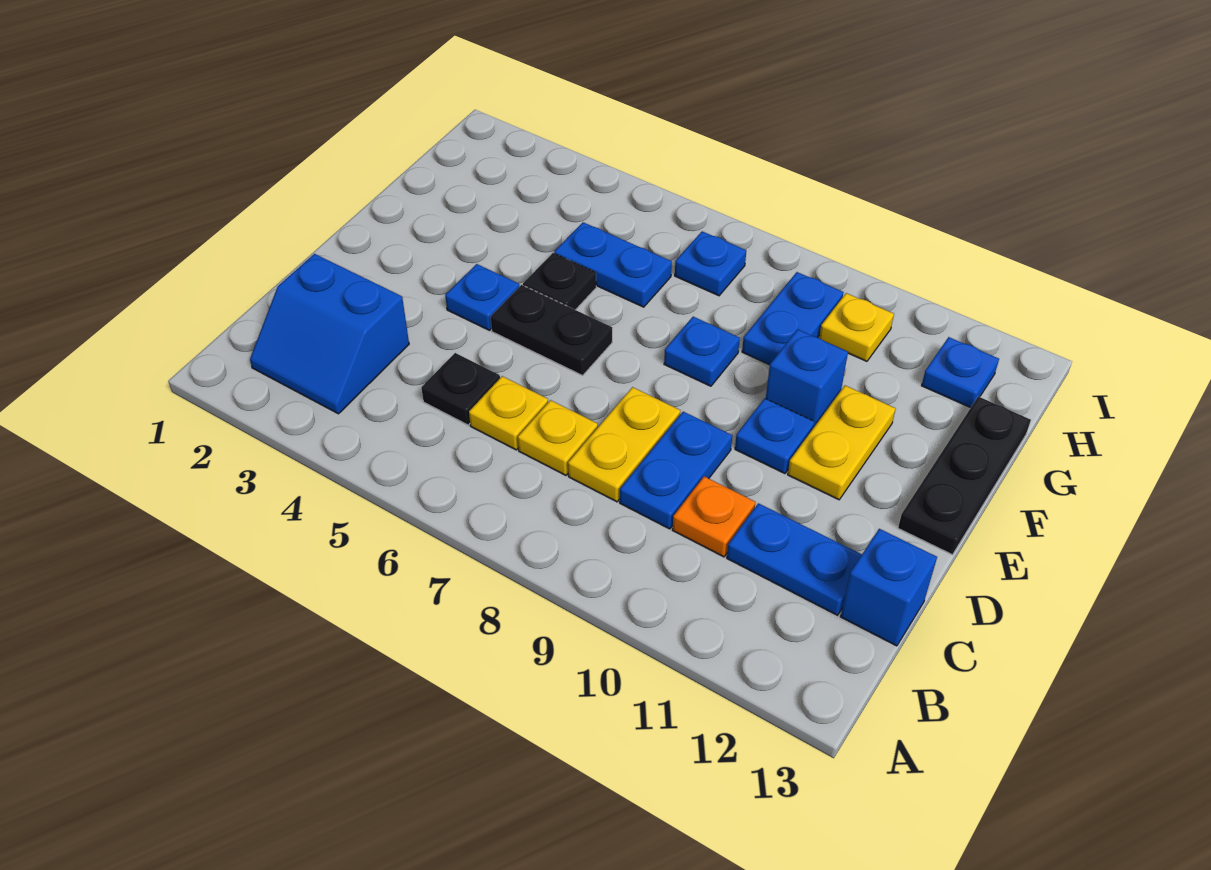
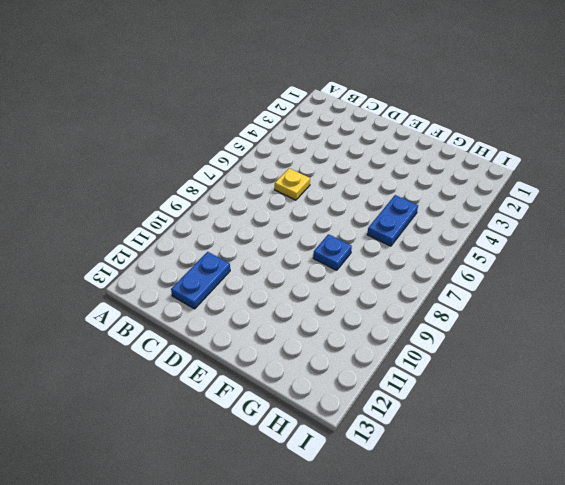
none -> blue 2x2 slope [250,254,409,414]
none -> black 1x1 plate [421,353,500,425]
none -> yellow 1x1 plate [518,400,598,475]

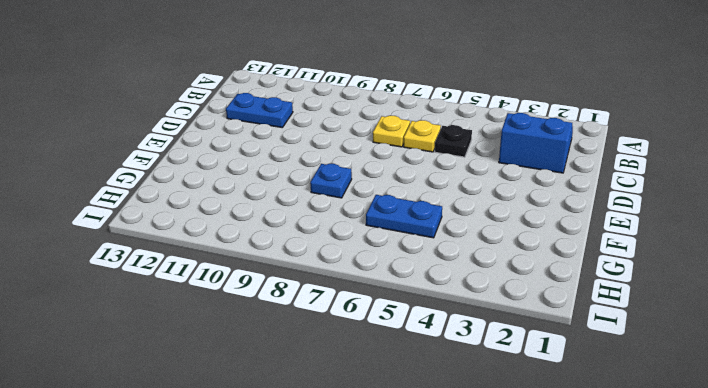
none -> yellow 1x2 plate [568,387,680,502]
none -> blue 1x2 plate [620,412,732,529]
none -> orange 1x1 plate [673,476,756,557]

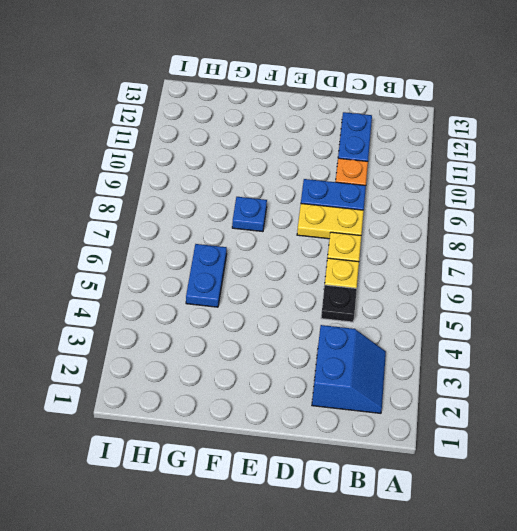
none -> blue 1x1 brick [840,529,937,646]
none -> blue 1x1 plate [445,264,520,330]
none -> black 1x2 plate [491,285,612,375]

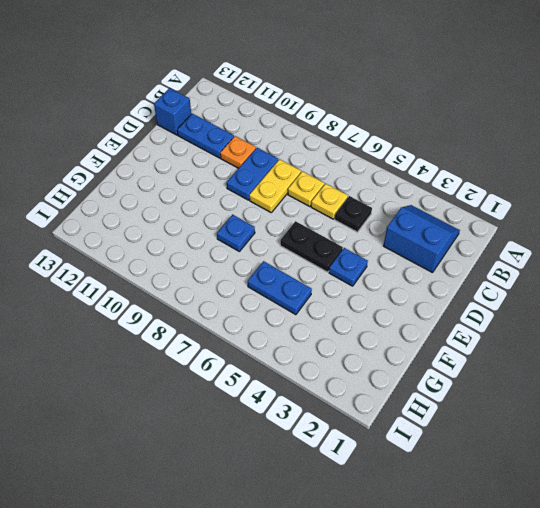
none -> blue 1x1 plate [735,398,815,473]
none -> yellow 1x2 plate [788,386,896,500]
none -> black 1x3 plate [898,396,1031,555]

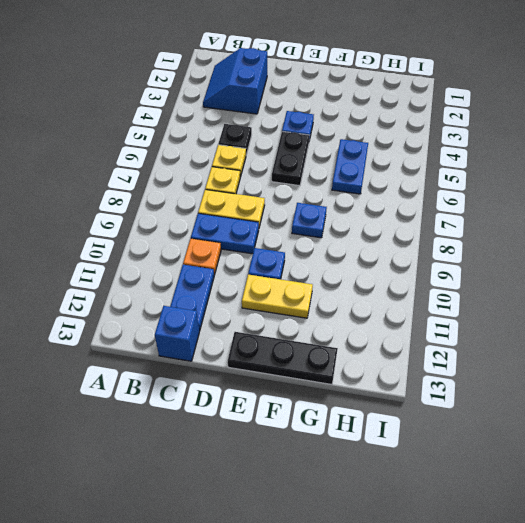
none -> black 1x1 plate [523,253,596,310]
none -> blue 1x1 brick [766,329,848,427]
none -> blue 1x2 plate [742,272,843,365]

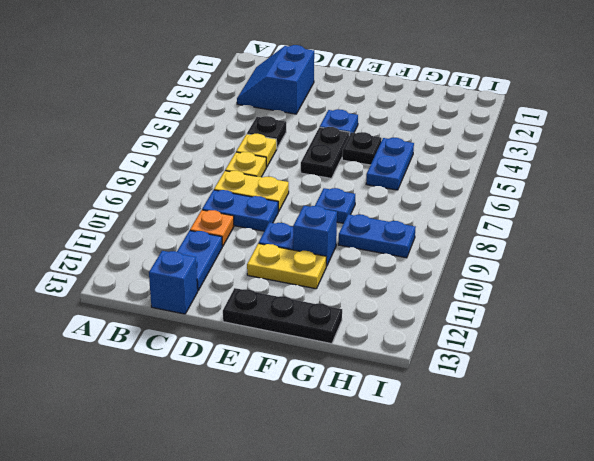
none -> blue 1x1 plate [675,231,746,296]
none -> yellow 1x1 plate [819,293,894,361]
none -> blue 1x1 plate [922,337,999,408]

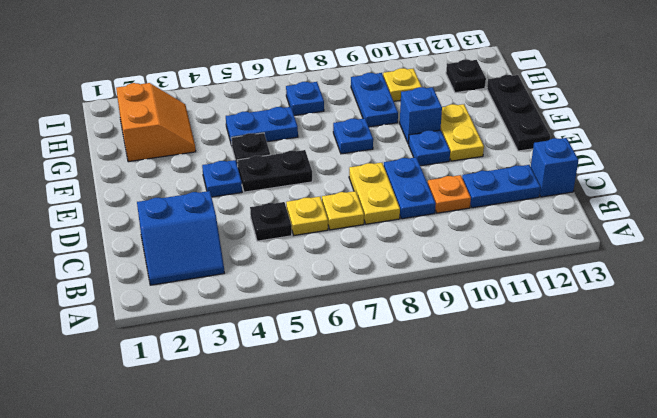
orange 2x2 slope [116,83,196,162] -> none
black 1x1 plate [446,60,486,93] -> blue 1x1 plate [922,337,999,408]

